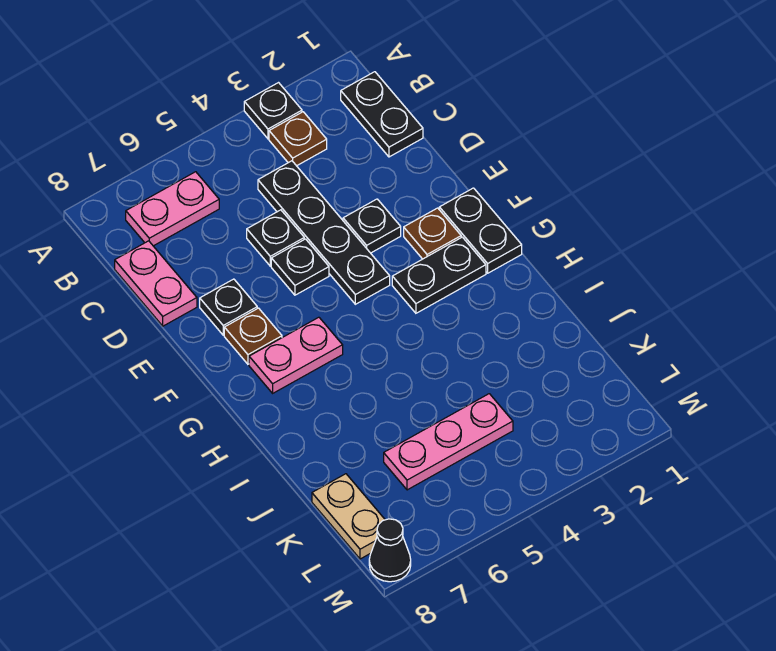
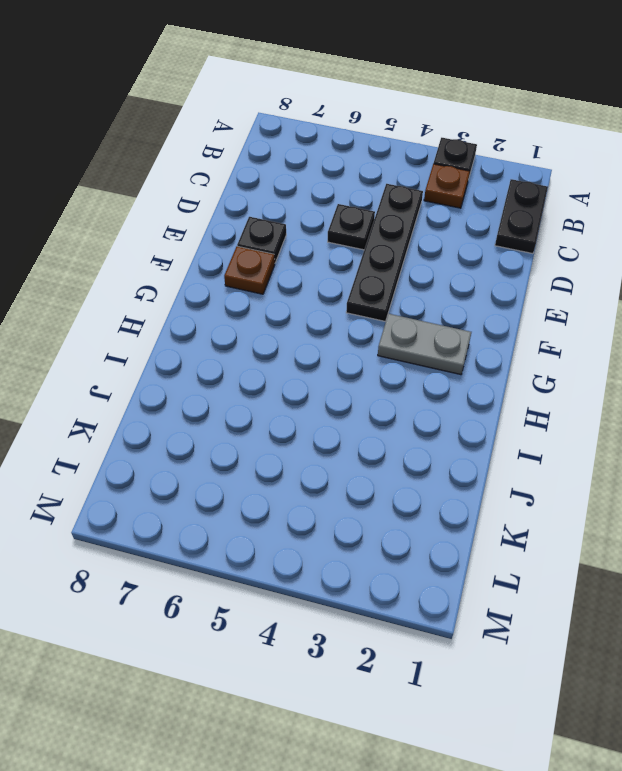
grey 1x2 plate [378,314,471,375] -> black 1x2 plate [392,237,486,313]
none -> pink 1x2 plate [126,172,219,246]
none -> pink 1x2 plate [115,241,197,326]
none -> black 1x1 plate [343,199,401,253]

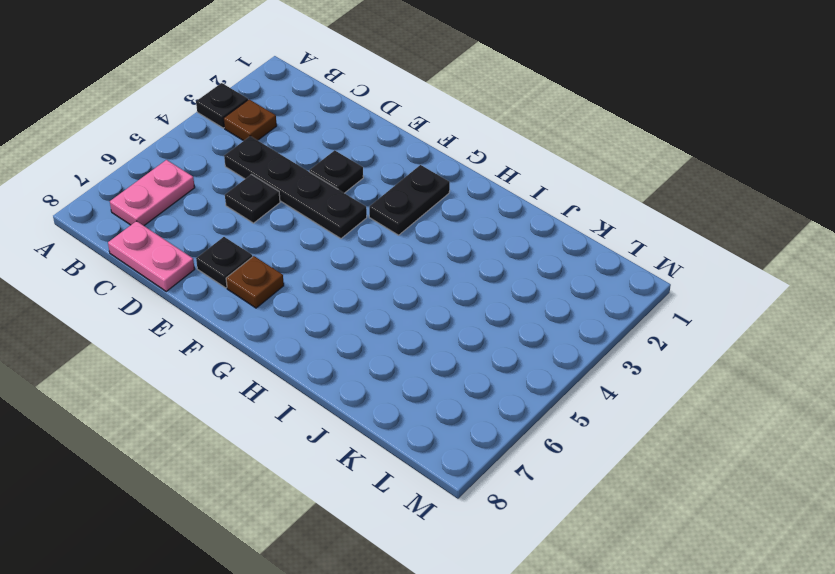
none -> black 1x2 plate [341,72,423,157]
none -> black 1x1 plate [271,239,329,295]
none -> black 1x2 plate [439,188,522,273]

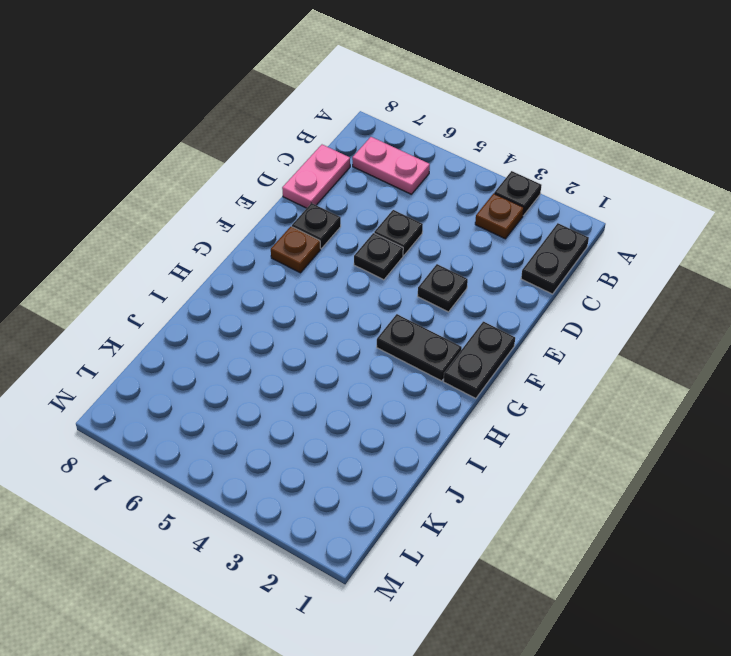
none -> black 1x4 plate [258,161,390,304]
none -> brown 1x1 plate [404,208,461,259]
none -> pink 1x2 plate [249,317,343,393]

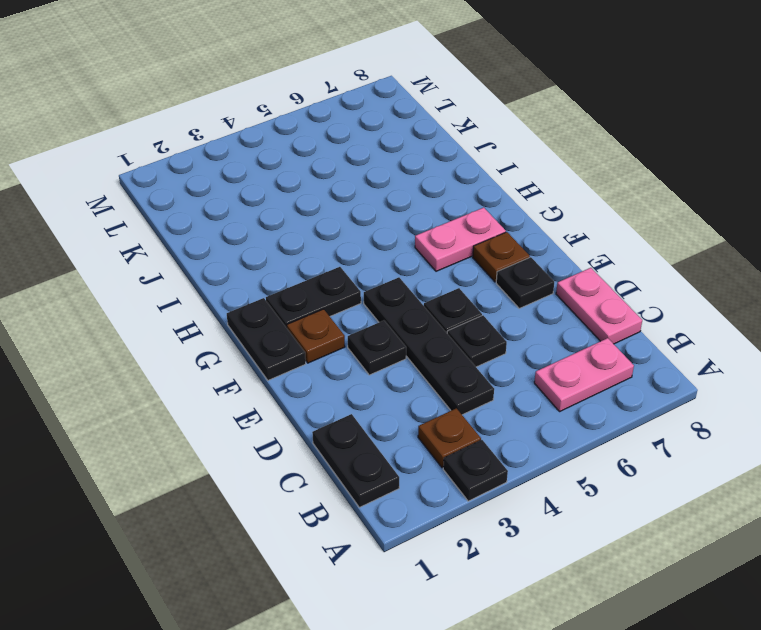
none -> pink 1x3 plate [384,394,513,490]
none -> tan 1x2 plate [312,474,385,559]
none -> black 1x1 cone [369,519,411,582]

